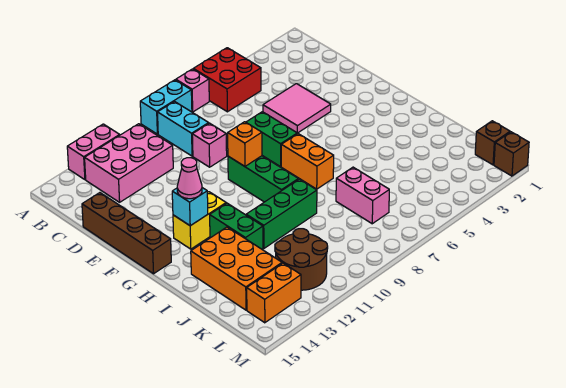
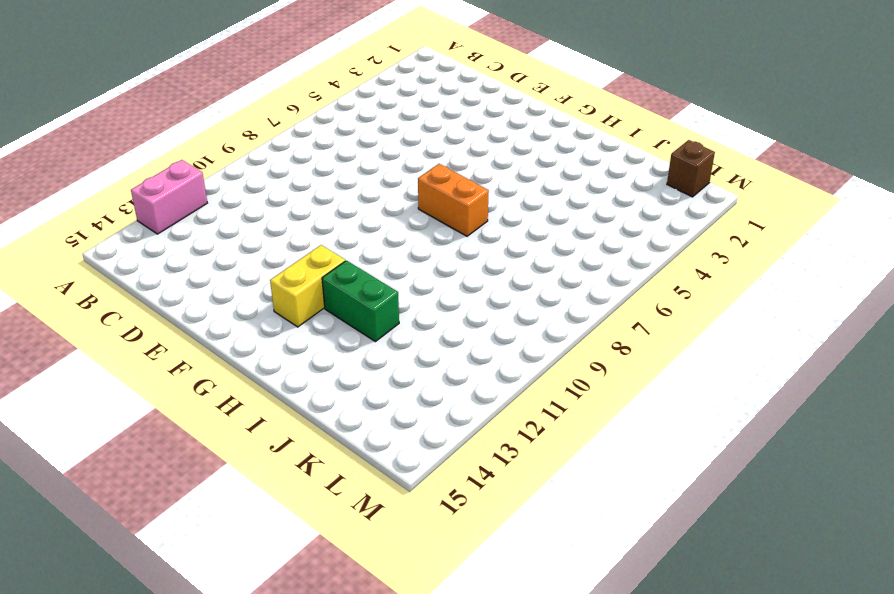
none -> red 2x2 brick [194,48,261,112]
none -> pink 1x1 brick [176,69,209,112]
none -> cyan 1x2 brick [140,80,192,134]

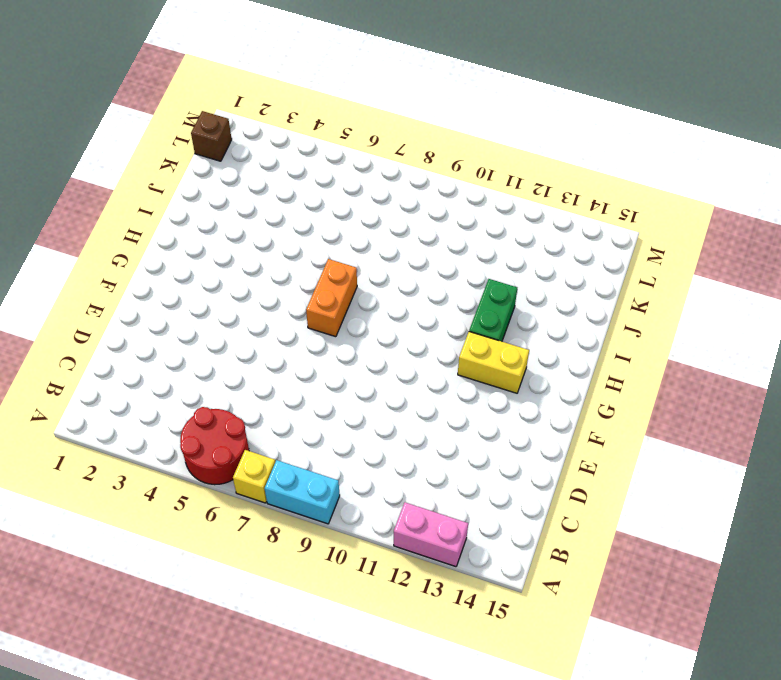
red 2x2 round brick [180,407,249,485] -> red 2x2 brick [194,48,261,112]
yellow 1x1 brick [233,450,275,503] -> pink 1x1 brick [176,69,209,112]
none -> cyan 1x2 brick [158,102,209,156]
none -> pink 2x3 brick [85,124,173,202]
none -> pink 2x2 tile [263,84,331,133]

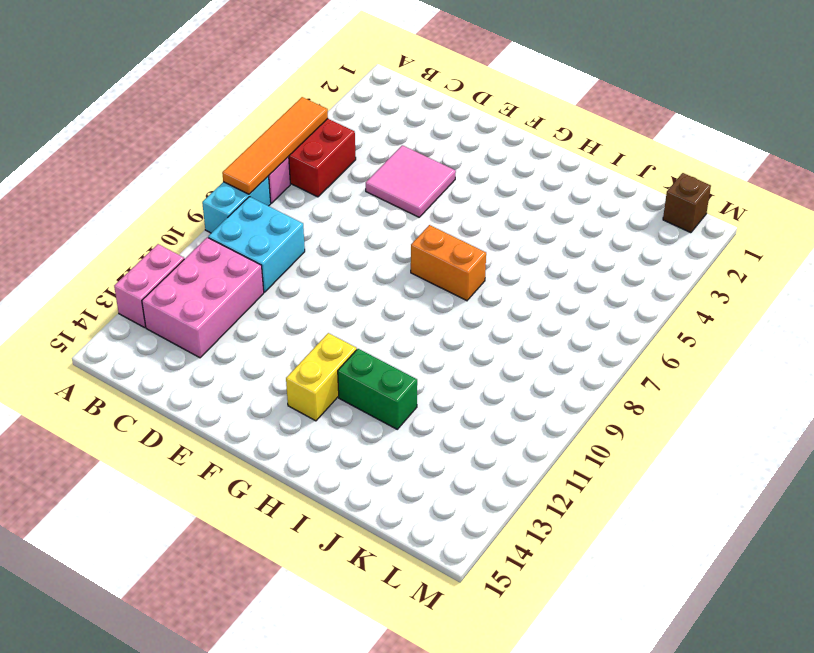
orange 1x4 tile [222,97,328,194] -> none
cyan 2x2 brick [208,197,305,292] -> cyan 1x2 brick [158,102,209,156]
none -> pink 1x1 brick [192,123,227,167]
none -> brown 1x4 brick [82,193,171,274]
none -> green 1x2 brick [246,112,297,167]

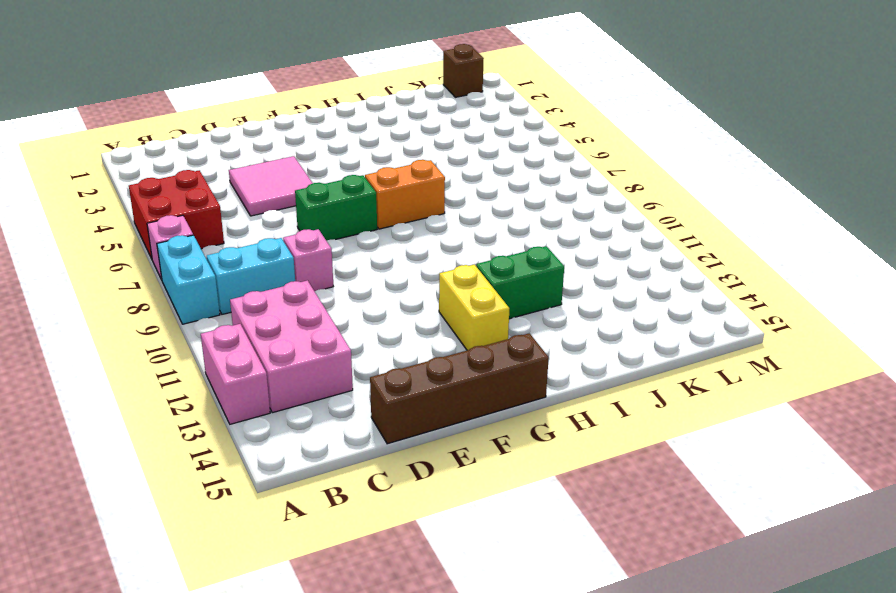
none -> green 1x3 brick [228,156,298,202]
none -> green 1x3 brick [246,179,317,248]
none -> orange 2x3 brick [191,227,282,310]

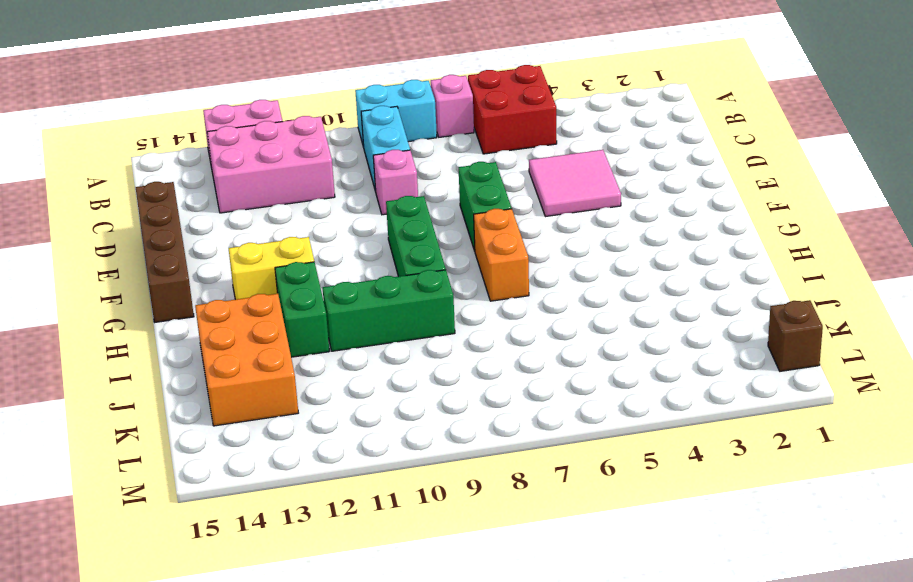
none -> pink 1x2 brick [336,167,389,224]
none -> brown 2x2 round brick [275,229,328,290]
none -> orange 1x2 brick [247,263,301,323]

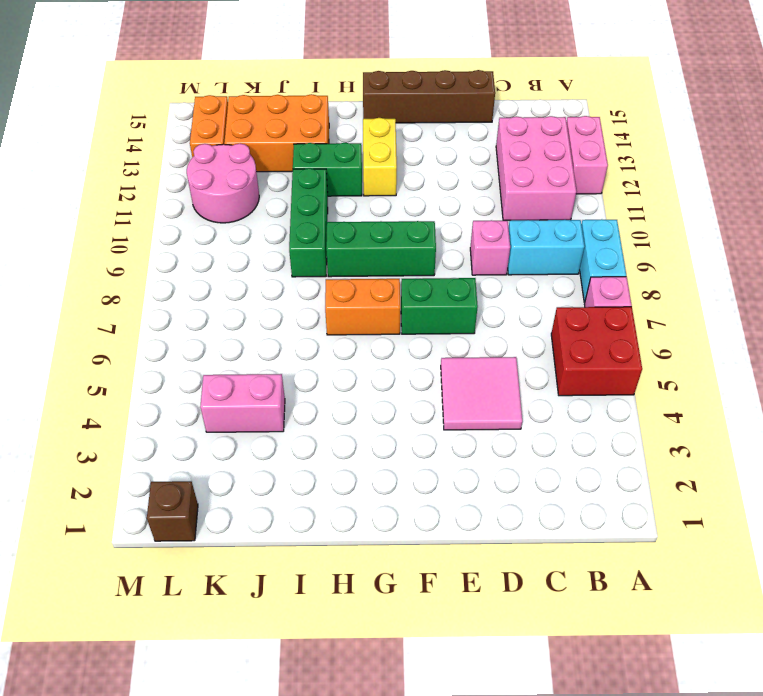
pink 1x2 brick [200,374,285,432] -> pink 1x2 brick moved to [336,167,389,224]
pink 2x2 round brick [187,143,259,223] -> brown 2x2 round brick [275,229,328,290]
none -> brown 1x1 brick [494,132,529,176]
none -> orange 1x1 brick [228,122,262,166]
none -> cyan 1x1 brick [172,188,208,226]

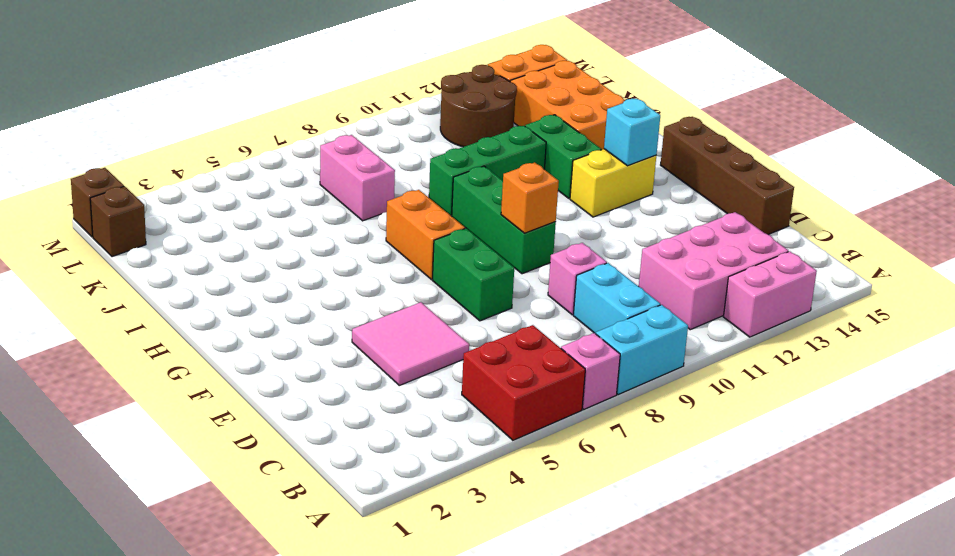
none -> pink 1x1 cone [177,158,202,199]

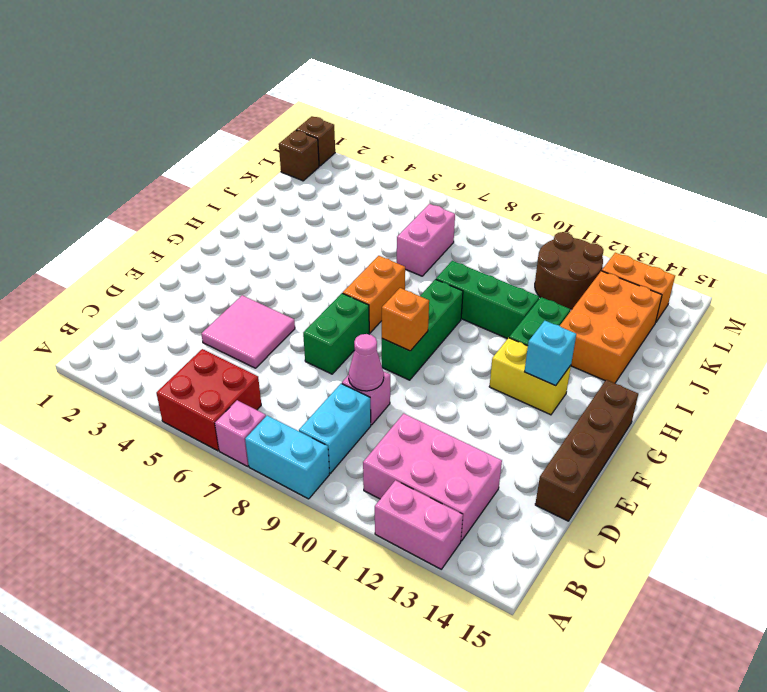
pink 1x1 cone [349,334,384,391] -> pink 1x1 cone moved to [177,158,202,199]

